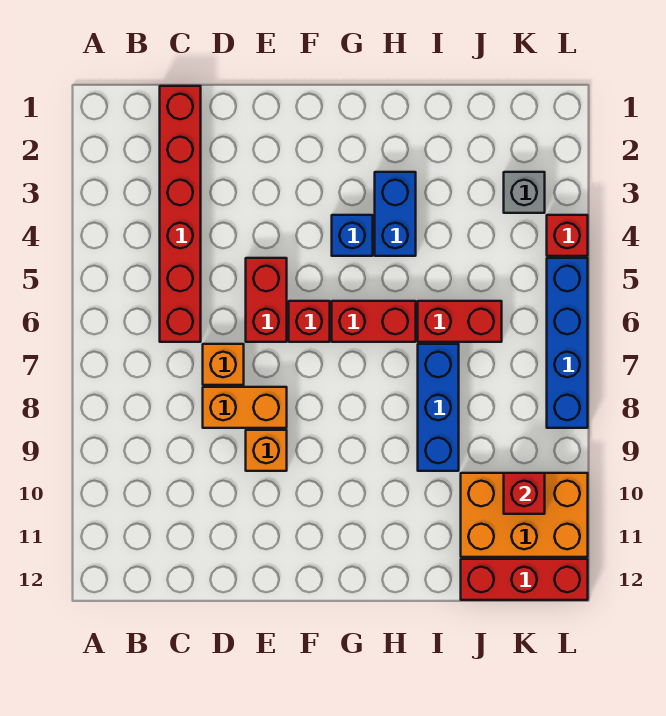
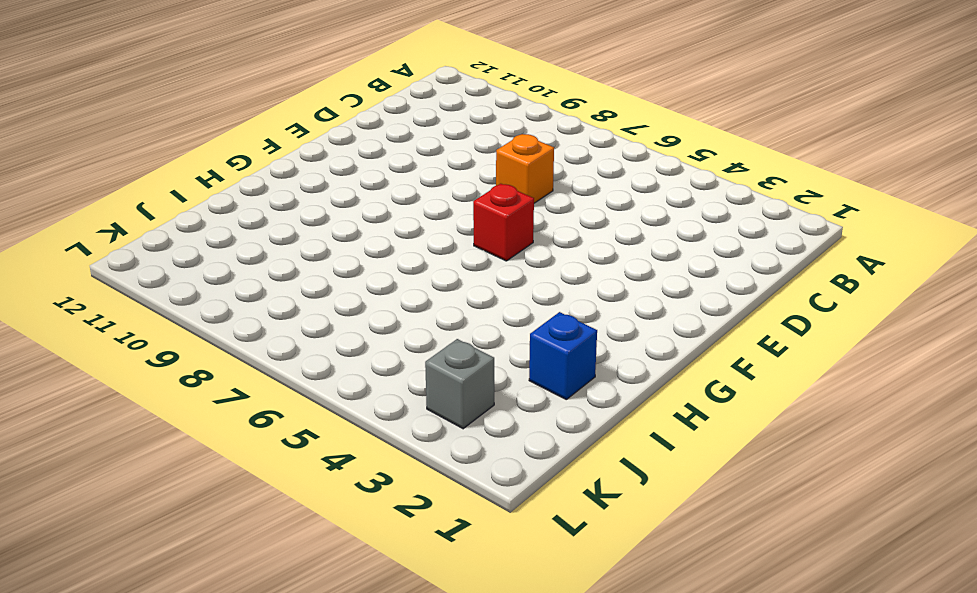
blue 1x1 brick [529,312,597,399] -> blue 1x1 brick moved to [332,215,373,256]
none -> red 1x6 brick [160,86,201,342]
none -> orange 1x2 brick [203,387,287,428]
none -> red 1x2 brick [246,258,287,342]

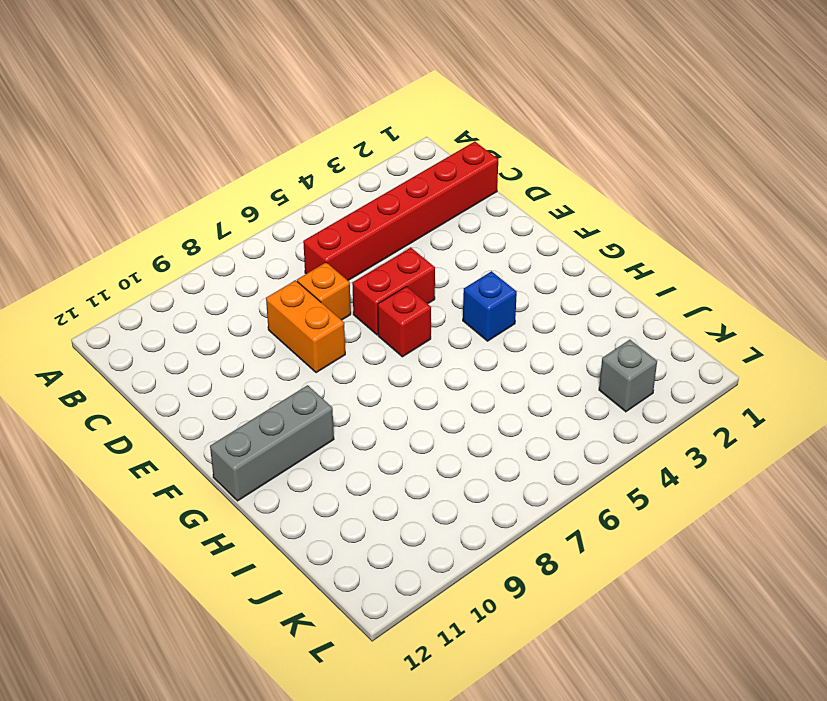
grey 1x3 brick [210,385,334,501] -> none
none -> orange 1x1 brick [246,430,287,471]
none -> red 1x2 brick [332,301,416,342]
none -> blue 1x2 brick [375,172,416,256]

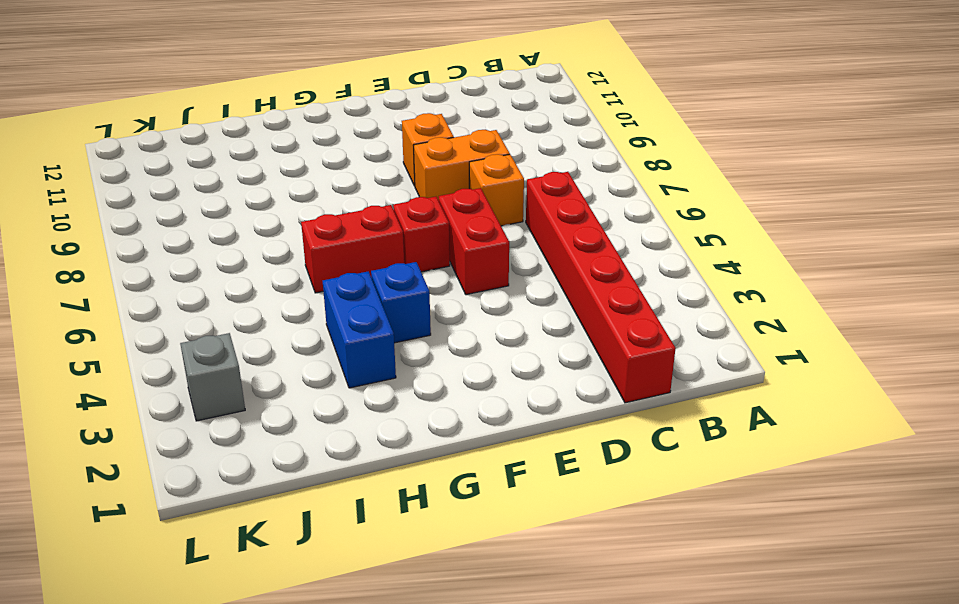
none -> red 1x2 brick [418,301,502,342]
none -> blue 1x3 brick [418,344,459,471]
none -> orange 2x3 brick [461,473,588,557]

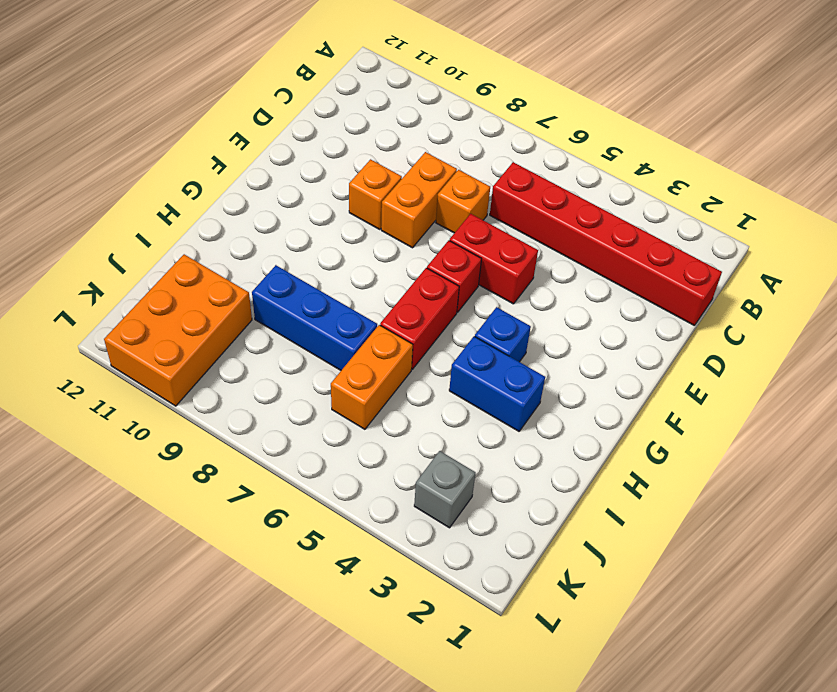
orange 1x2 brick [331,325,413,429] -> red 1x2 brick [418,301,502,342]
none -> red 1x3 brick [461,559,588,600]
none -> red 1x1 brick [547,215,588,256]
none -> blue 1x4 brick [547,258,588,428]

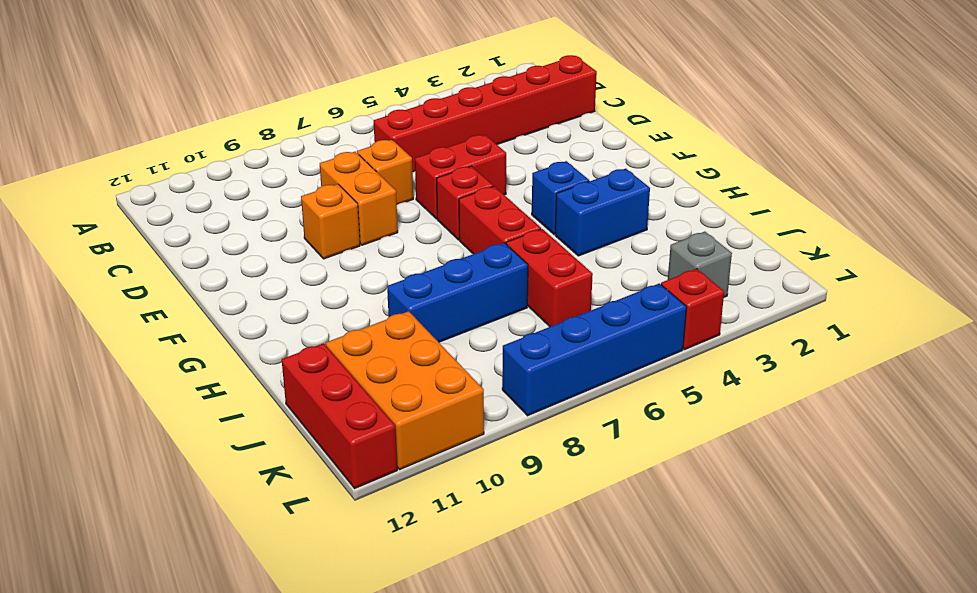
none -> red 1x1 brick [504,473,545,514]

